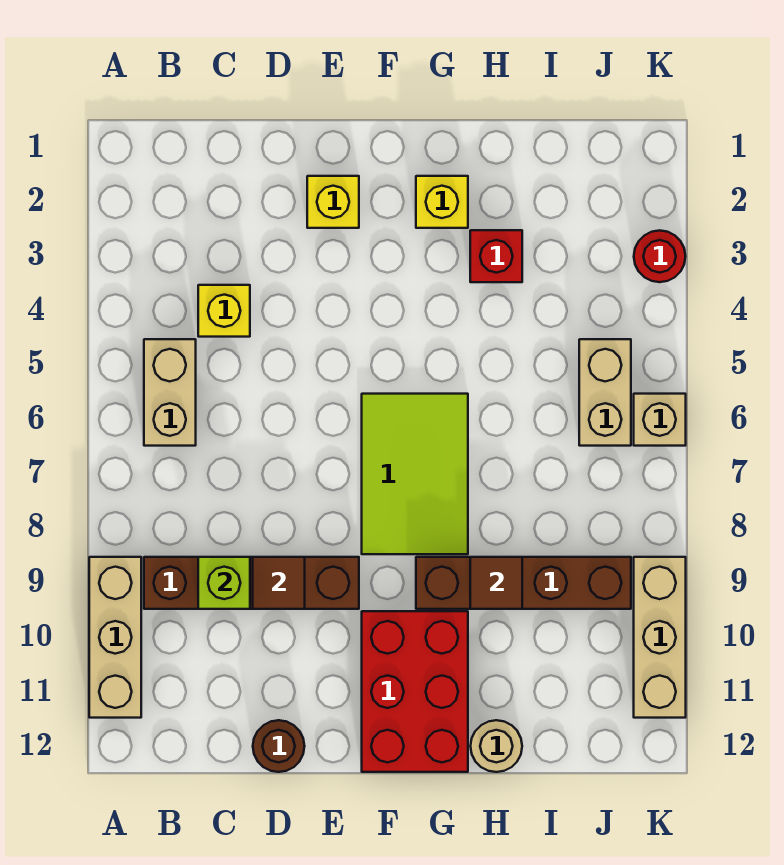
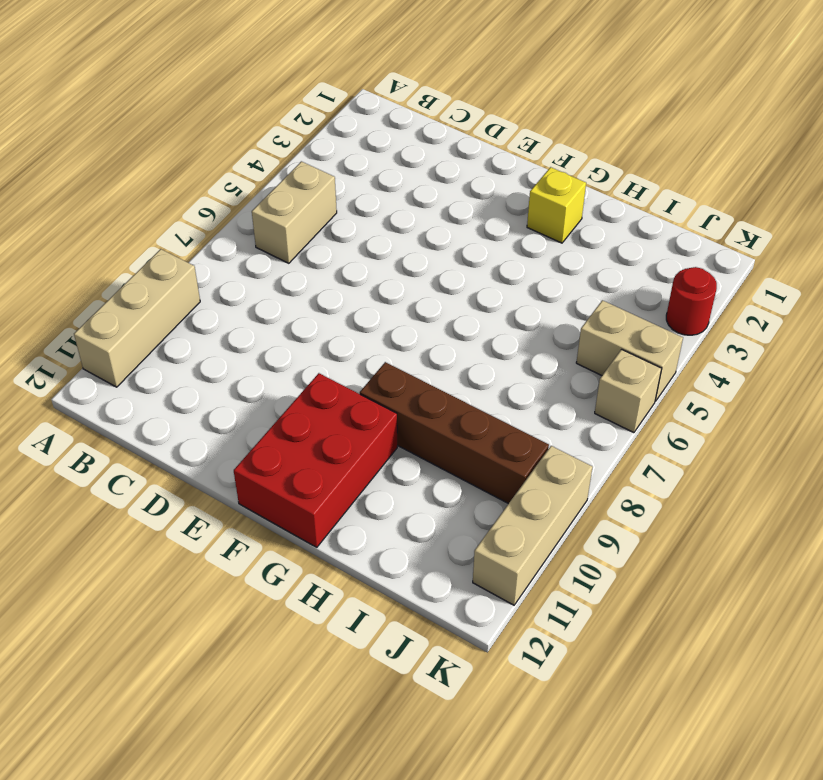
tan 1x2 brick [576,300,683,401] -> tan 1x2 brick turned to [579,339,631,446]
none -> brown 1x4 brick [144,557,359,609]
none -> yellow 1x1 brick [198,285,250,337]
none -> brown 1x1 round brick [253,720,305,772]

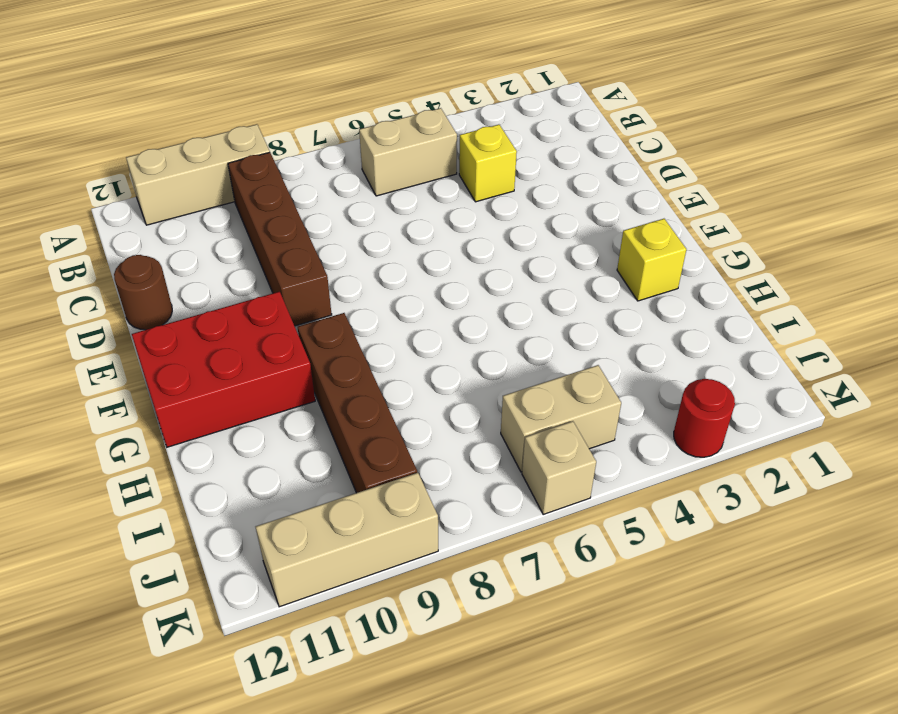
none -> yellow 1x1 brick [307,176,359,228]
none -> lime 2x3 tile [362,394,468,554]
none -> red 1x1 brick [470,230,522,282]

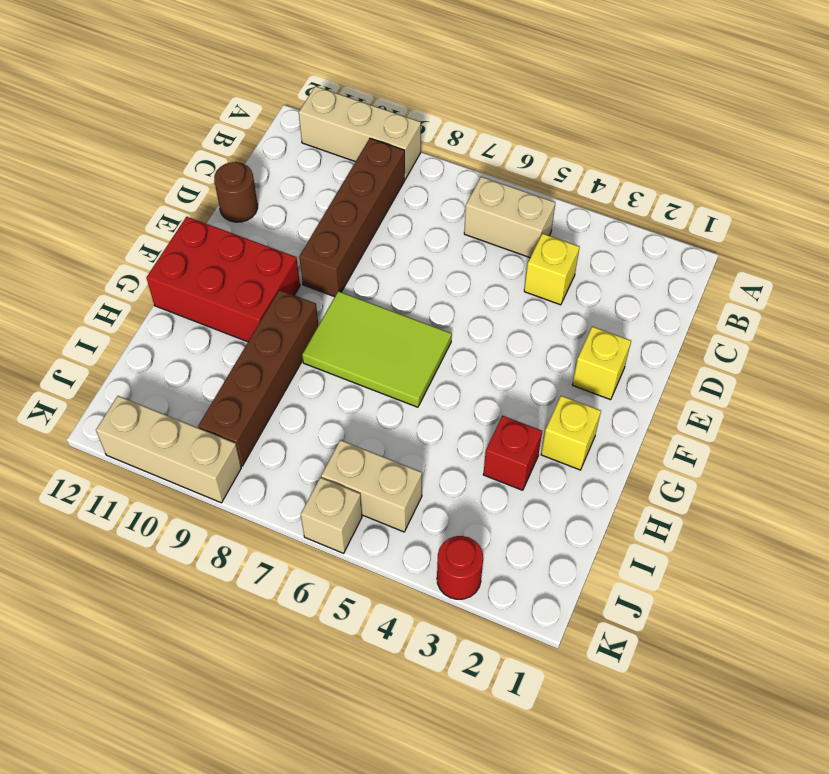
none -> tan 1x1 round brick [471,720,522,772]
none -> lime 1x1 brick [198,557,250,609]
none -> brown 1x1 tile [253,557,305,609]

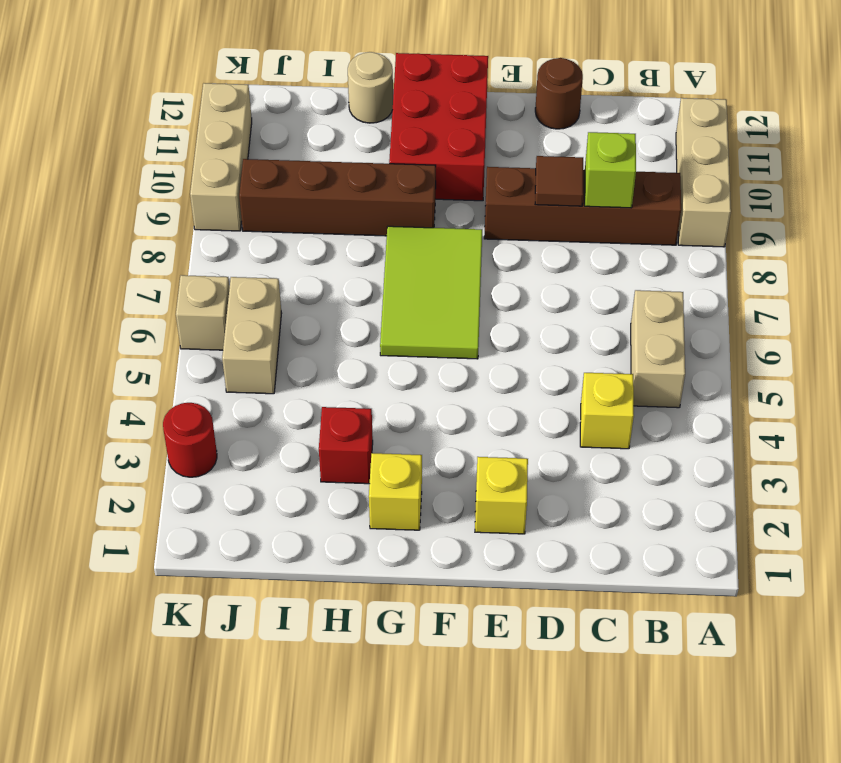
none -> brown 1x1 tile [470,557,522,609]

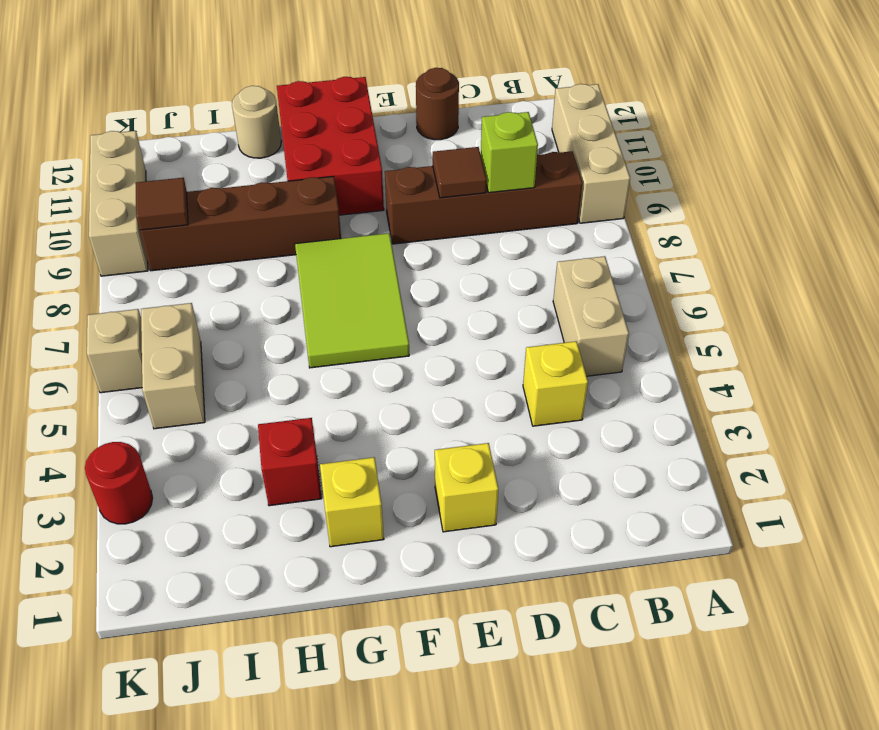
brown 1x1 tile [136,178,188,230] -> brown 1x1 tile moved to [470,557,522,609]

